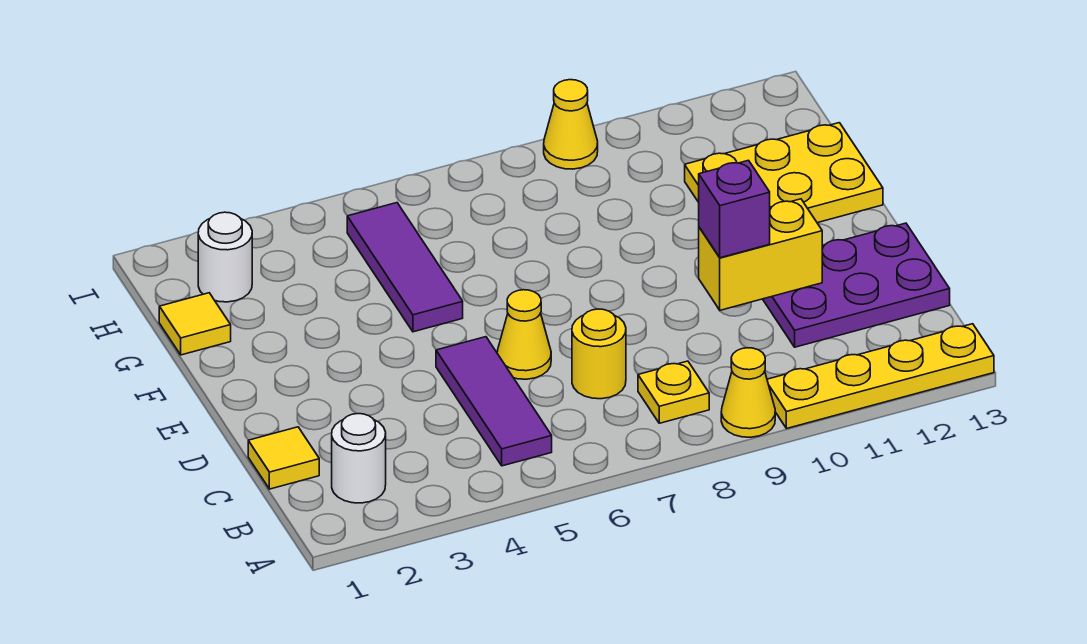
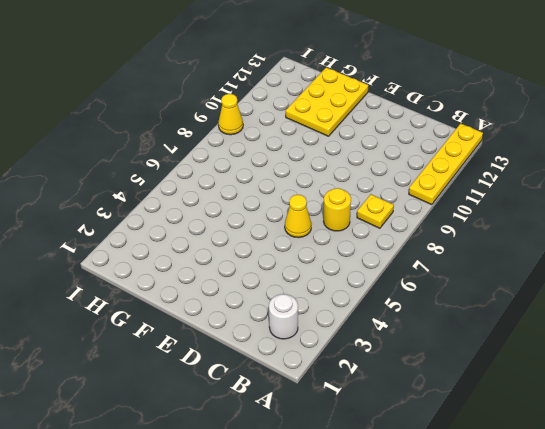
none -> yellow 1x1 cone [721,348,775,437]
none -> purple 1x3 tile [436,337,552,466]
none -> yellow 1x1 tile [248,427,319,489]

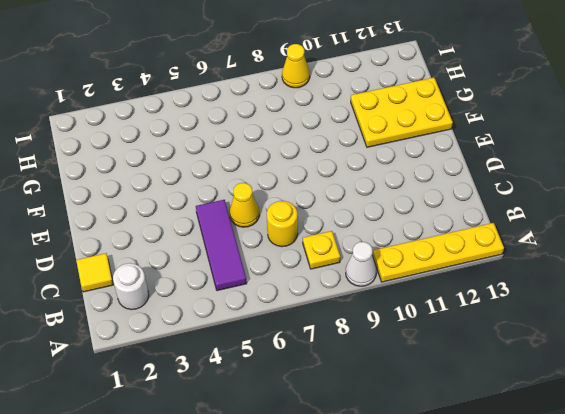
white 1x1 cone [346,242,376,286] -> yellow 1x1 cone [721,348,775,437]
none -> purple 2x3 plate [763,223,950,347]
none -> purple 1x3 tile [347,203,463,332]
none -> yellow 1x1 tile [159,293,231,355]

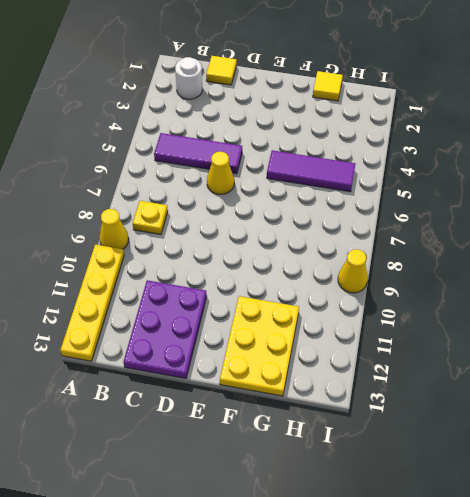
none -> yellow 1x1 round brick [572,309,626,399]
none -> white 1x1 round brick [198,212,252,302]
none -> yellow 1x2 brick [699,199,822,310]

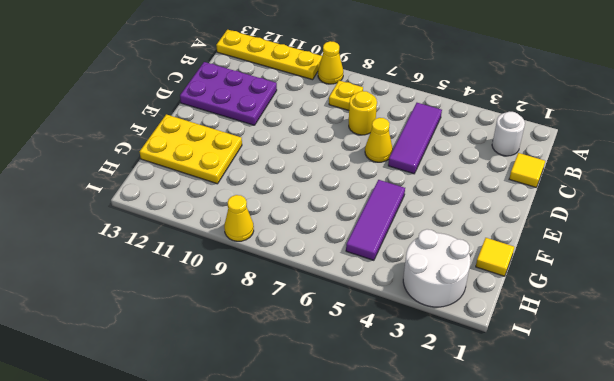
white 2x2 round brick [403,229,471,307] -> white 1x1 round brick [198,212,252,302]
none -> yellow 1x2 brick [699,199,822,310]
none -> purple 1x1 brick [699,160,770,258]

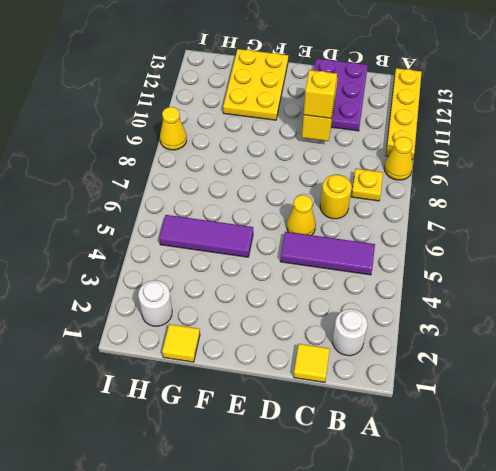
yellow 1x1 brick [304,70,337,118] -> purple 1x1 brick [699,160,770,258]

